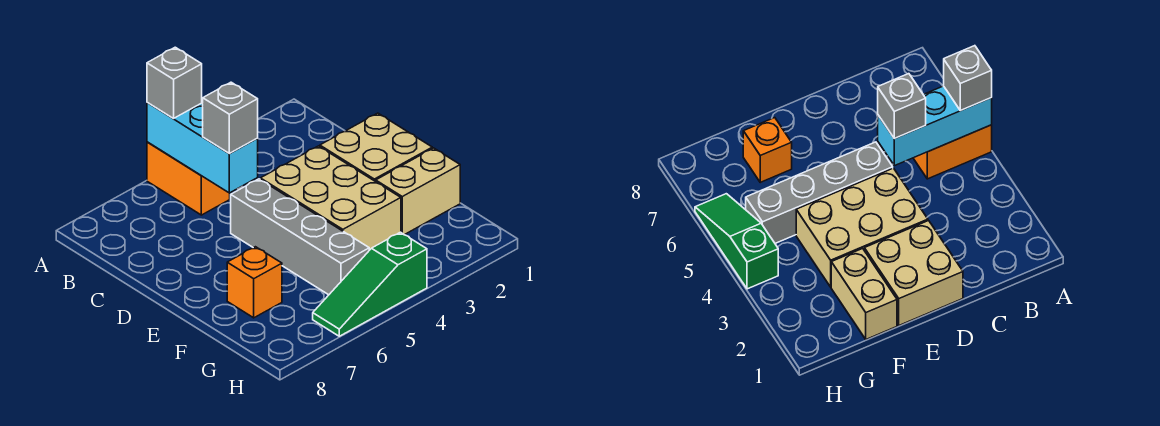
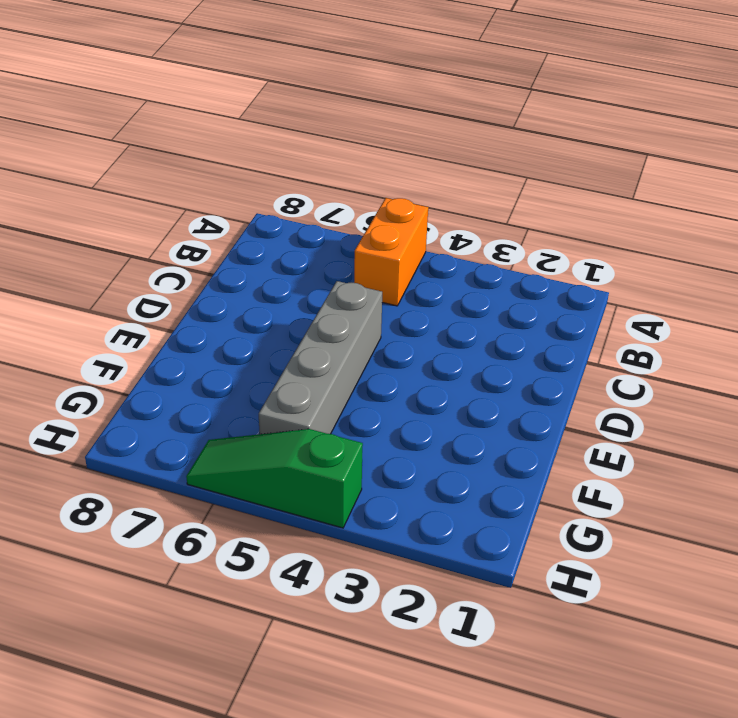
none -> tan 2x2 brick [320,113,432,181]
none -> tan 2x3 brick [260,146,401,250]

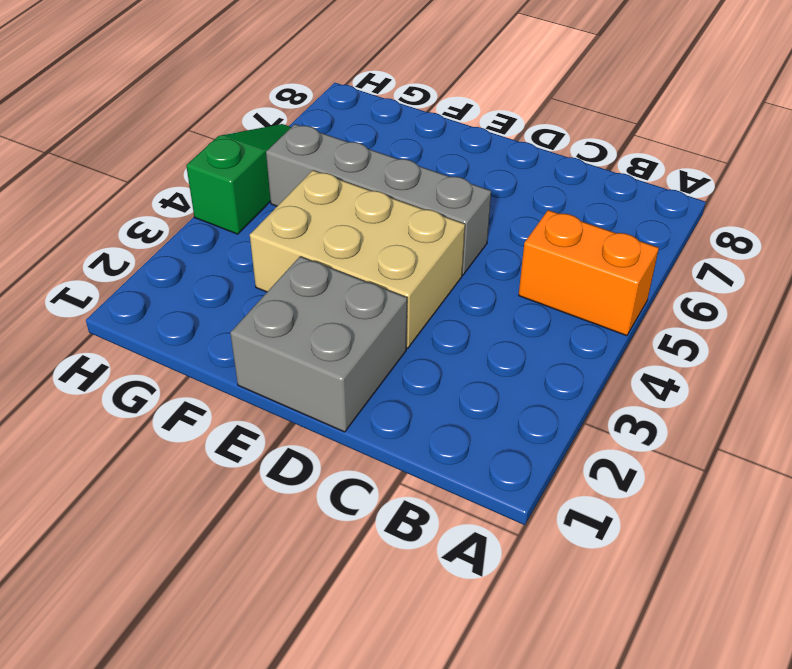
grey 2x2 brick [230,256,407,432] -> tan 2x2 brick [320,113,432,181]
none -> tan 1x2 brick [376,148,460,235]
none -> orange 1x1 brick [227,247,282,318]

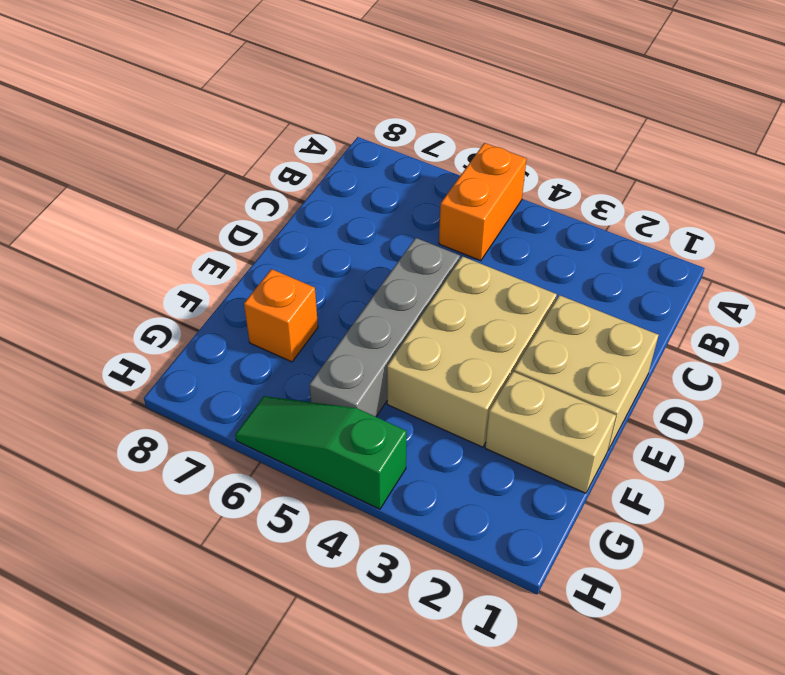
none -> cyan 1x3 brick [147,103,258,193]
none -> grey 1x1 brick [147,47,202,118]

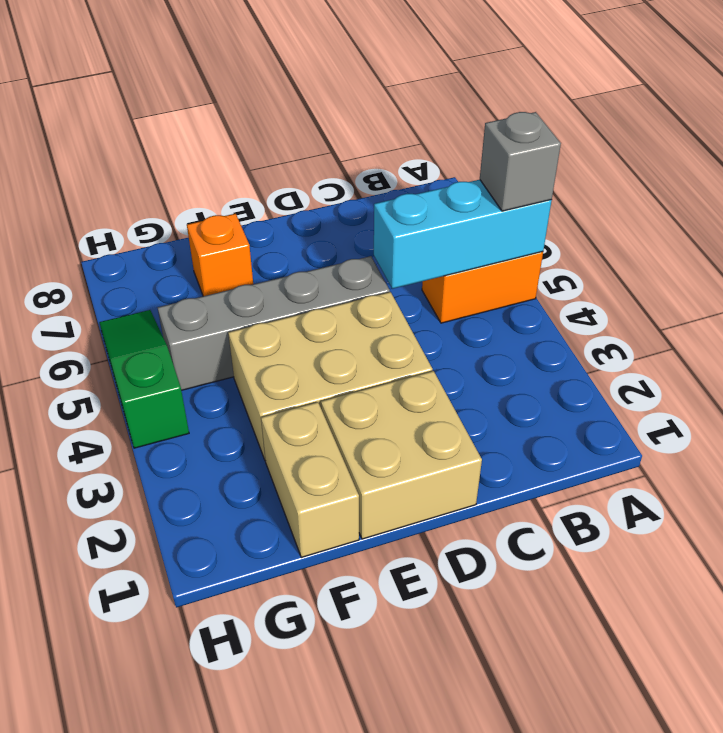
none -> grey 1x1 brick [203,82,258,153]

